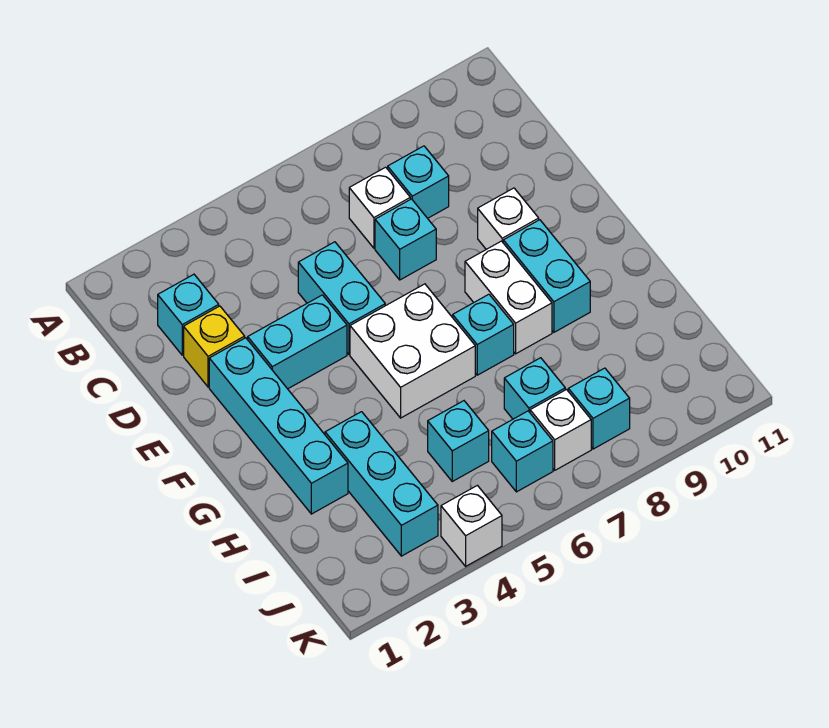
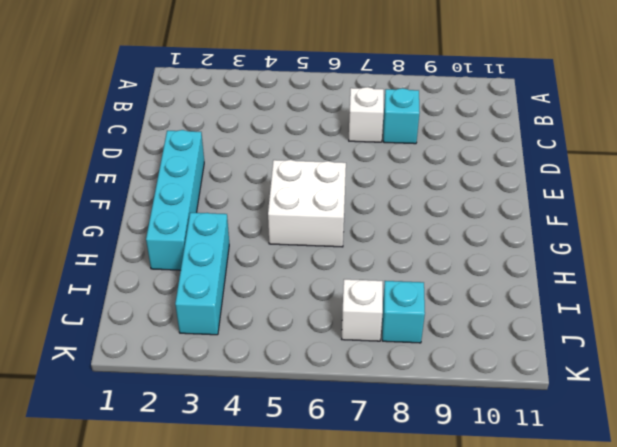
none -> cyan 1x1 brick [158,274,219,355]
none -> yellow 1x1 brick [184,306,245,387]
none -> cyan 1x2 brick [298,242,385,354]

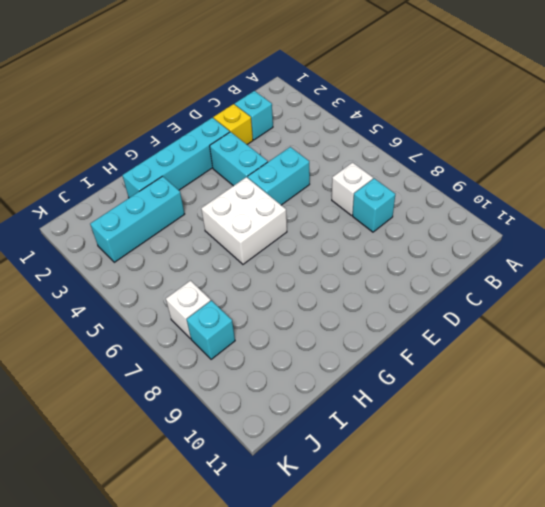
none -> cyan 1x1 brick [375,199,436,280]
none -> white 1x1 brick [478,188,539,249]
none -> white 1x2 brick [465,241,552,354]

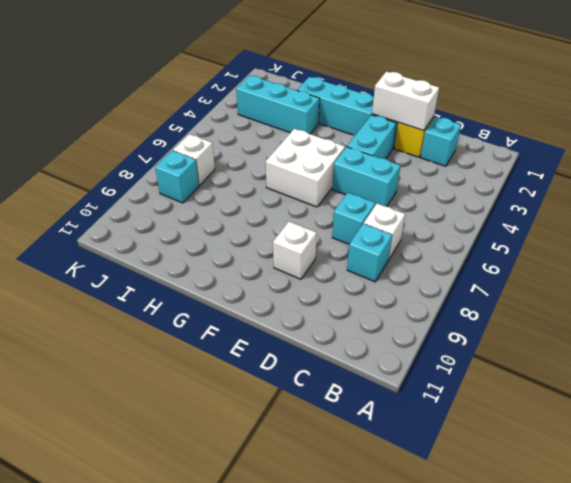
white 1x2 brick [372,72,439,131] -> white 1x2 brick moved to [465,241,552,354]
none -> cyan 1x2 brick [503,220,590,332]
none -> cyan 1x1 brick [453,294,514,375]
none -> cyan 1x1 brick [428,401,489,481]

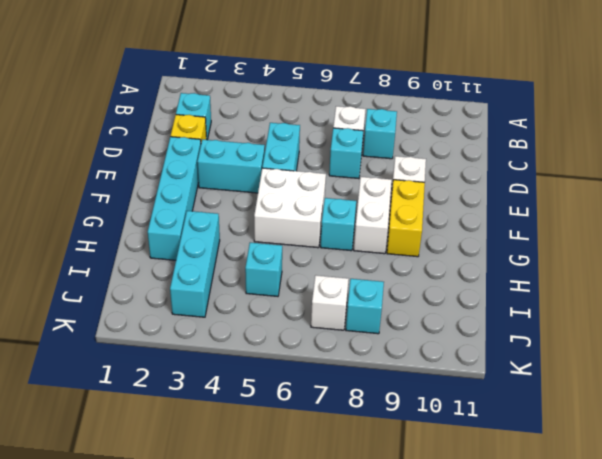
yellow 1x2 brick [387,180,425,257] -> cyan 1x2 brick [503,220,590,332]
none -> cyan 1x1 brick [504,358,565,419]
none -> cyan 1x1 brick [492,411,553,492]
none -> white 1x1 brick [441,485,502,566]

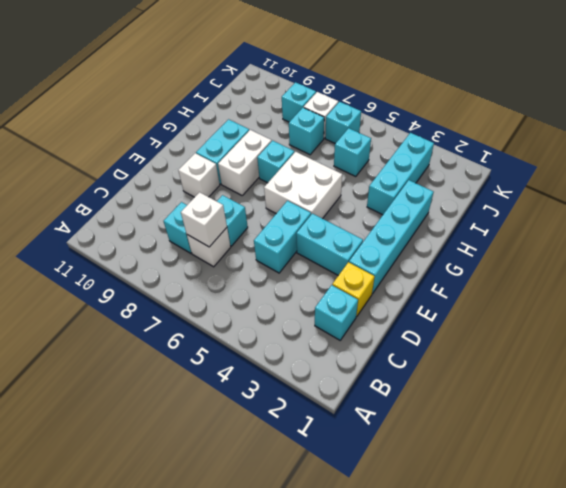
white 1x1 brick [181,192,227,247] -> white 1x1 brick moved to [441,485,502,566]

